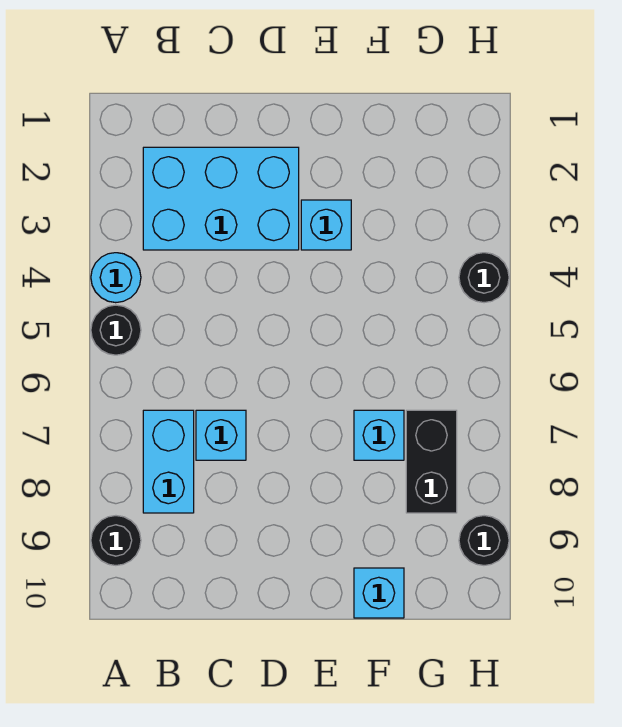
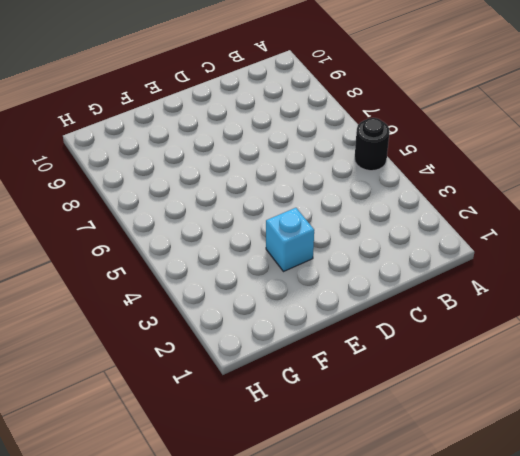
none -> cyan 1x1 round brick [91,253,141,303]
none -> black 1x1 round brick [91,516,141,565]
none -> cyan 2x3 brick [143,147,299,250]

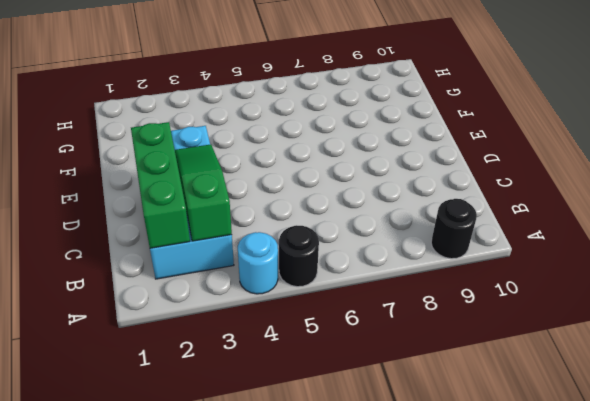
green 1x3 brick [131,122,190,248] -> none
green 1x3 slope [175,144,232,241] -> none
none -> cyan 1x2 brick [143,410,194,513]
none -> cyan 1x1 brick [196,410,246,460]
none -> cyan 1x1 brick [354,410,404,460]

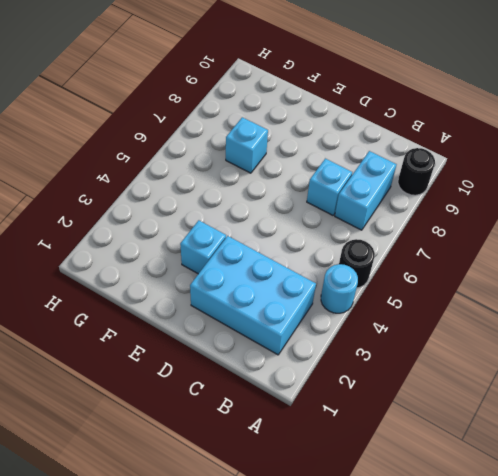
none -> cyan 1x1 brick [354,568,404,618]
none -> black 1x2 brick [406,410,457,513]
none -> black 1x1 round brick [459,253,509,303]

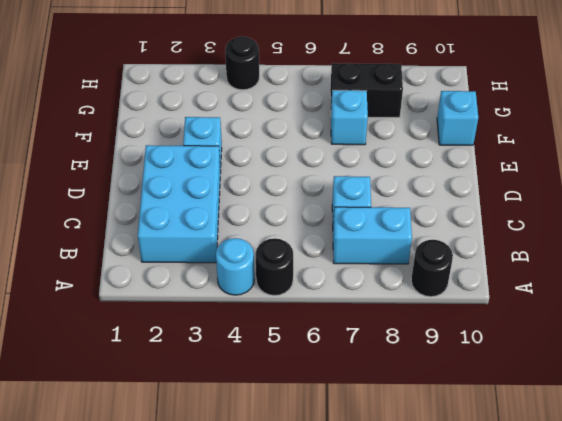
none -> black 1x1 round brick [459,516,509,565]

